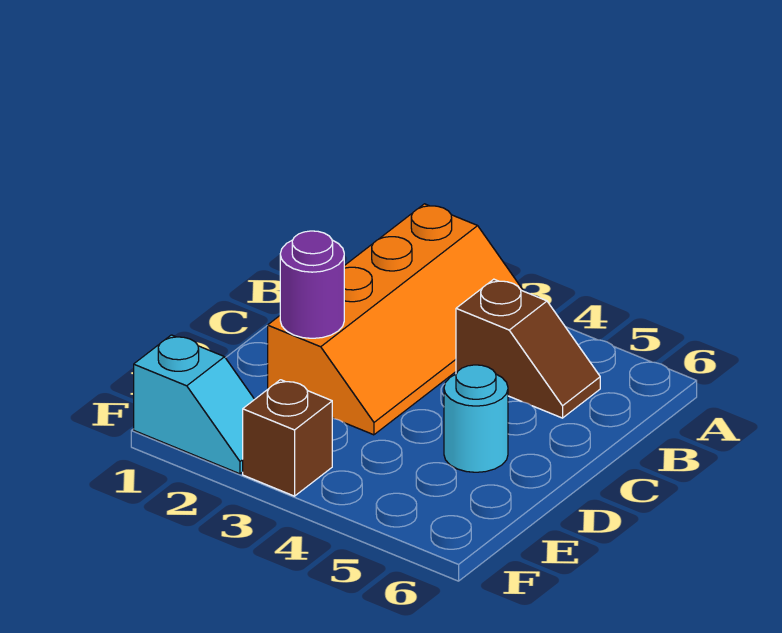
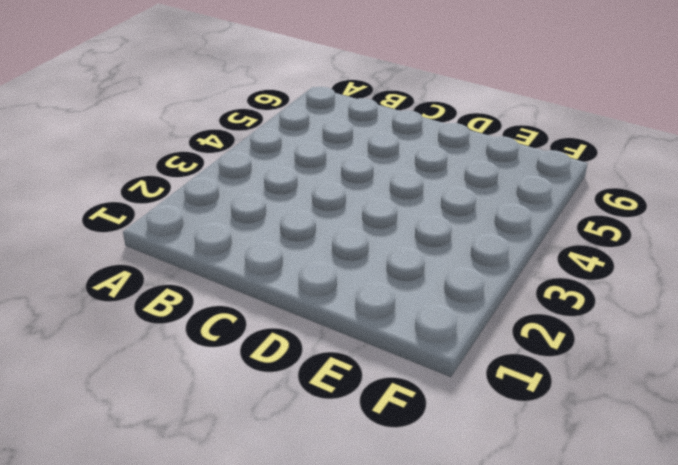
none -> orange 2x4 slope [268,204,523,435]
none -> brown 1x2 slope [456,279,600,418]

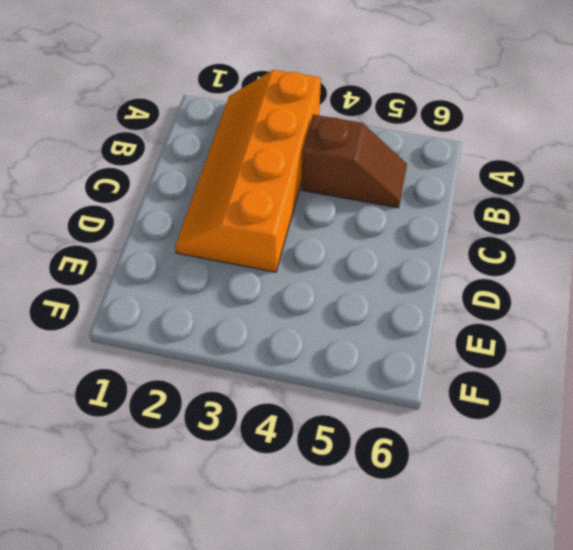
orange 2x4 slope [175,70,321,272] -> orange 2x4 slope turned to [268,204,523,435]
none -> cyan 1x1 round brick [444,365,508,472]
none -> cyan 1x2 slope [134,335,255,474]

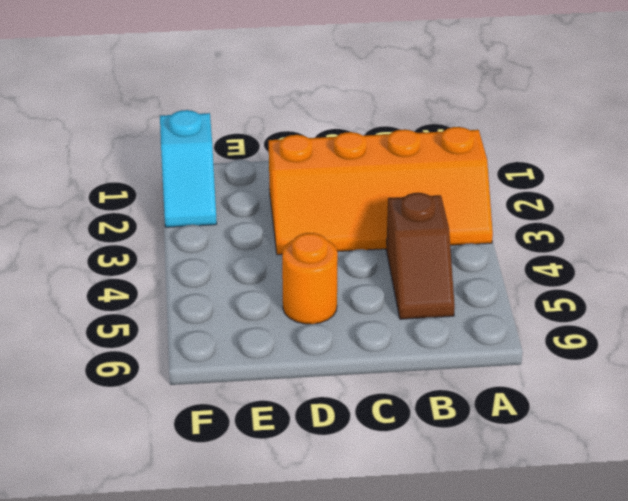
orange 1x1 round brick [282,233,338,324] -> cyan 1x1 round brick [444,365,508,472]
none -> brown 1x1 brick [243,380,332,496]
none -> purple 1x1 round brick [280,231,344,338]

